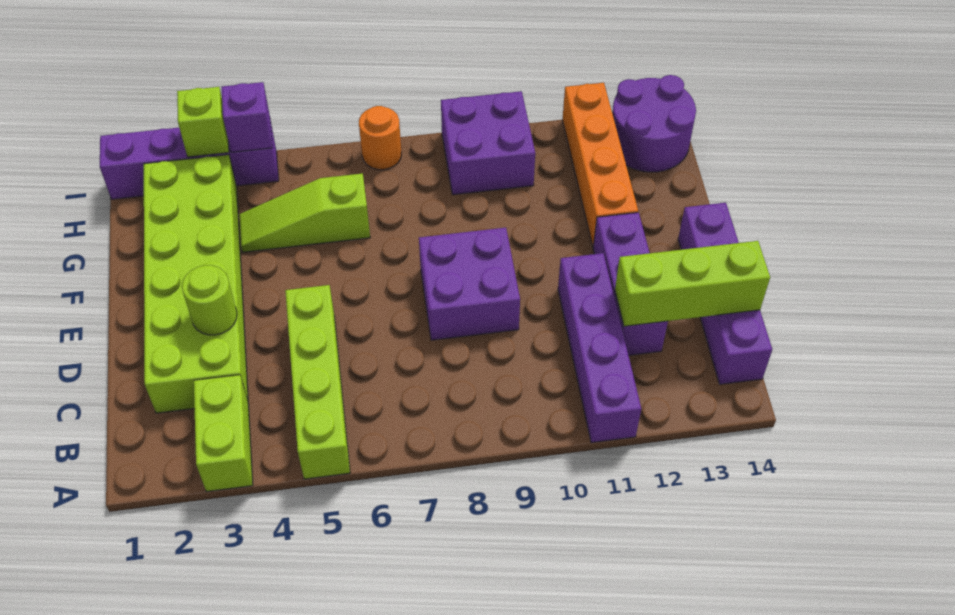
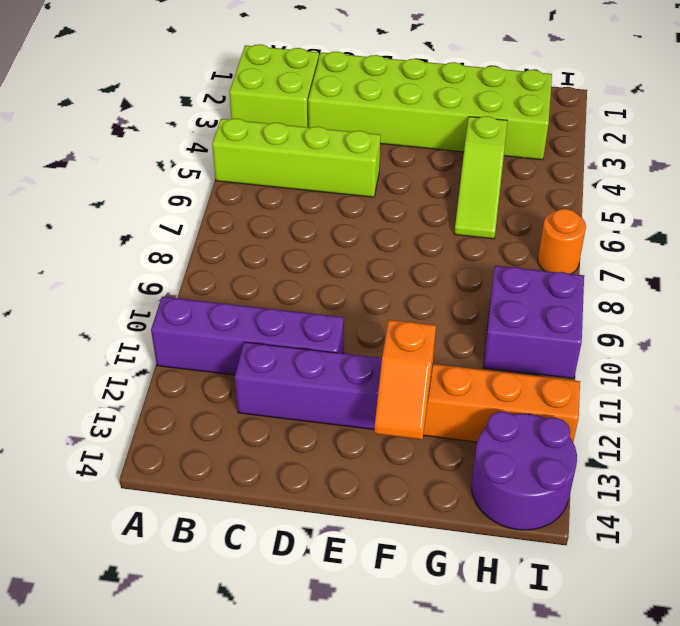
lime 2x2 brick [229,44,319,127] -> lime 1x2 brick [194,375,253,492]
orange 1x2 slope [374,320,436,439] -> none
lime 1x3 slope [454,116,507,239] -> lime 1x3 slope turned to [239,173,370,252]
none -> purple 1x4 brick [678,203,772,384]
none -> purple 2x2 brick [419,228,520,340]
none -> purple 1x4 brick [100,120,279,199]

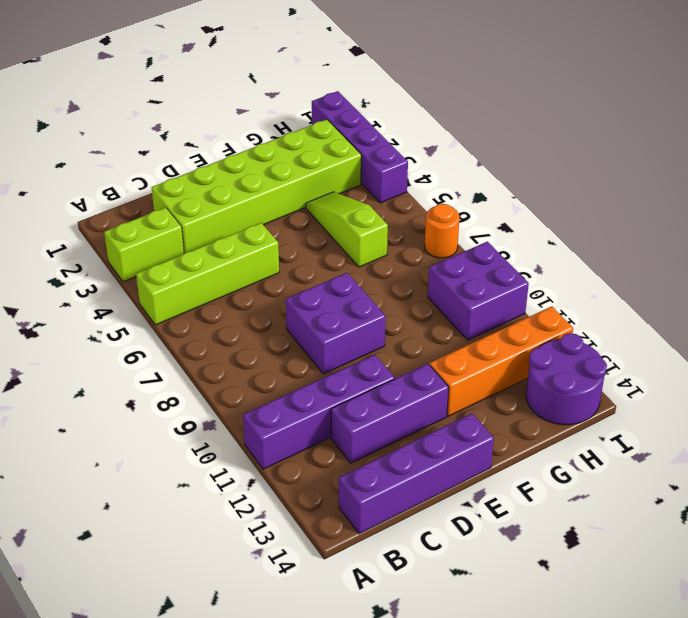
none -> lime 1x3 brick [615,241,770,326]
none -> lime 1x1 round brick [182,265,237,335]
none -> lime 1x1 brick [177,87,229,157]

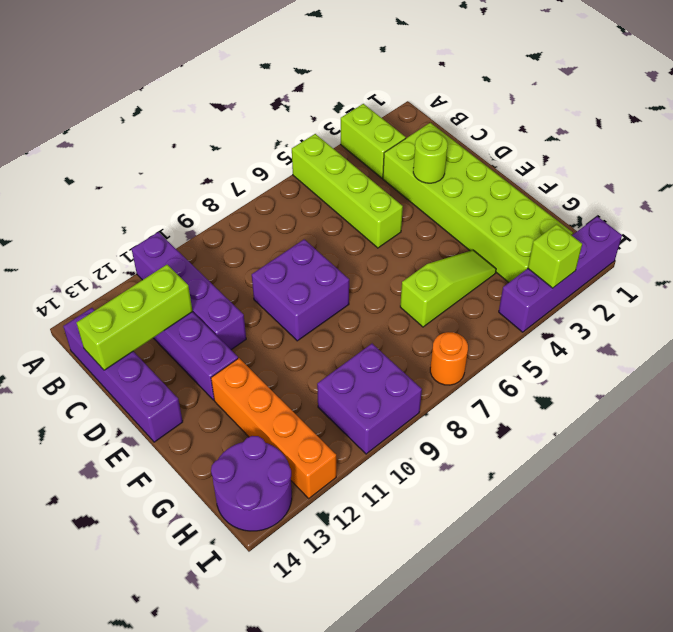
none -> purple 1x1 brick [222,82,272,152]

